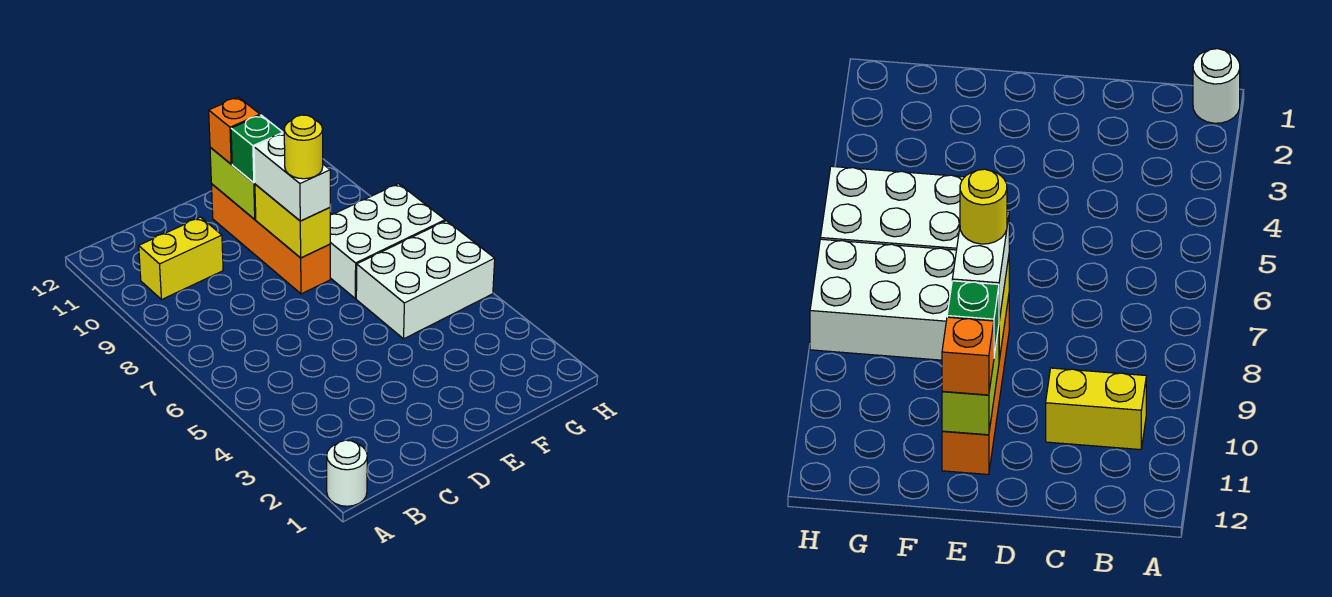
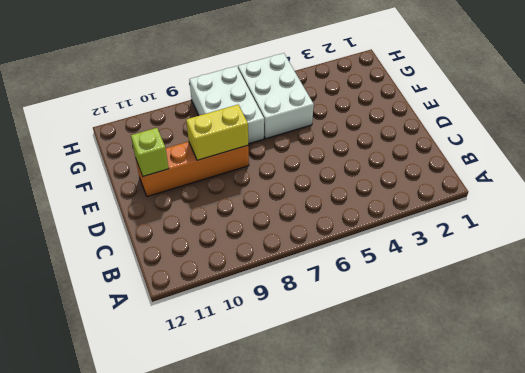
lime 1x1 brick [131,128,169,176] -> lime 1x2 brick [210,148,256,219]
none -> white 1x1 round brick [327,440,367,506]
none -> yellow 1x2 brick [139,217,223,299]

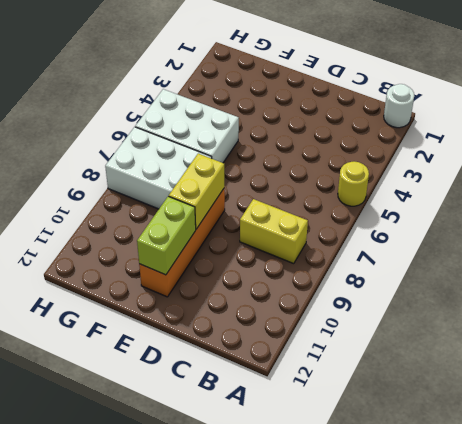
yellow 1x1 round brick [338,162,369,206] -> yellow 1x1 round brick moved to [284,115,323,179]
yellow 1x2 brick [240,199,308,264] -> yellow 1x2 brick moved to [139,217,223,299]
none -> white 1x2 brick [254,133,330,221]
none -> green 1x1 brick [231,115,283,183]

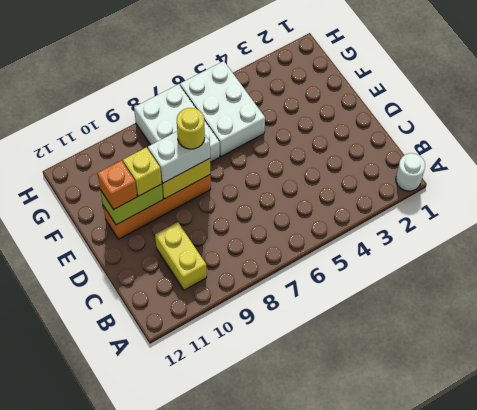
yellow 1x1 brick [123,147,162,196] -> green 1x1 brick [231,115,283,183]

